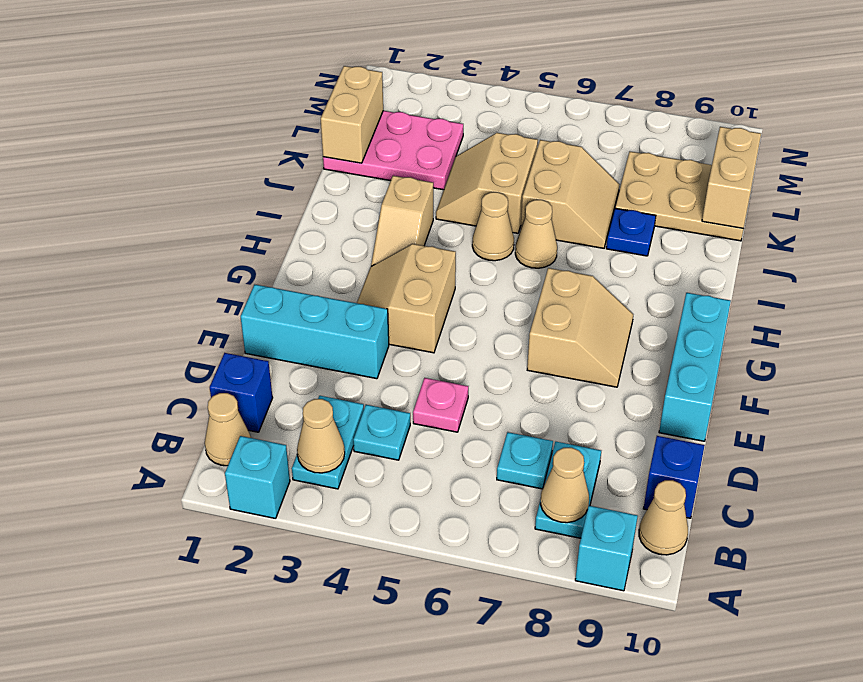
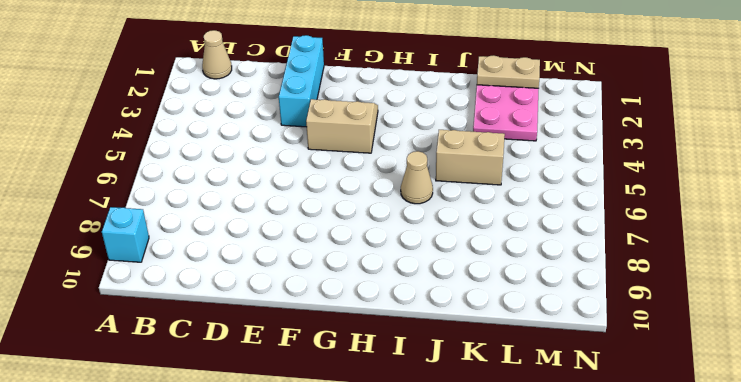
tan 1x2 plate [477,55,540,88] -> tan 1x2 brick [321,66,383,163]
none -> cyan 1x1 brick [225,436,290,519]
none -> cyan 1x2 plate [292,396,364,489]
none -> cyan 1x2 plate [535,442,601,538]

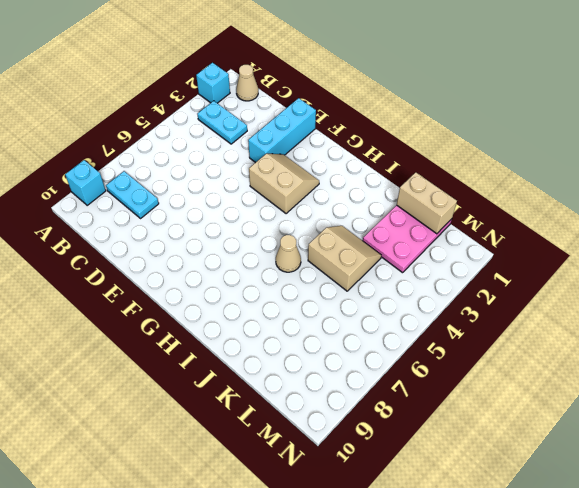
none -> tan 1x1 cone [639,480,688,555]
none -> blue 1x1 brick [210,353,273,432]
none -> cyan 1x1 plate [353,405,410,460]

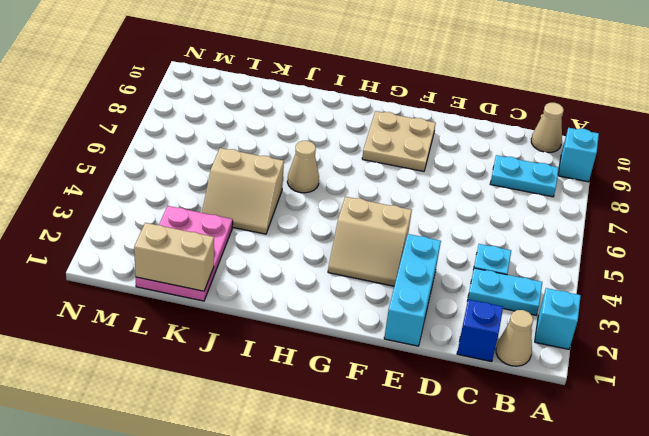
tan 2x2 plate [362,111,436,171] -> tan 2x2 slope [527,268,633,387]
none -> cyan 1x1 plate [497,432,553,489]
none -> blue 1x1 brick [643,436,705,518]
none -> pink 1x1 plate [413,378,468,432]

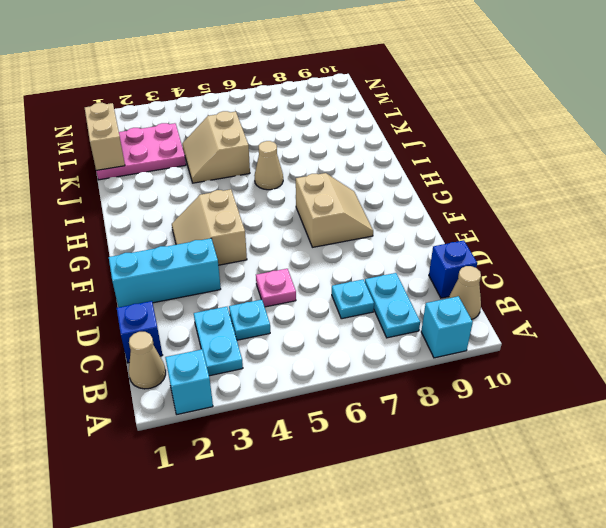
none -> cyan 1x3 brick [659,293,731,441]
none -> tan 1x2 slope [371,176,433,266]
none -> tan 1x1 cone [472,192,514,261]

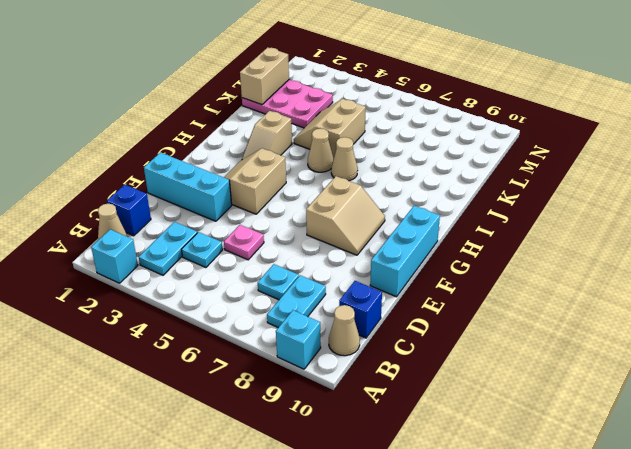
none -> tan 2x2 slope [521,140,620,248]
none -> blue 1x1 plate [606,208,656,256]
none -> tan 2x3 plate [615,152,743,241]

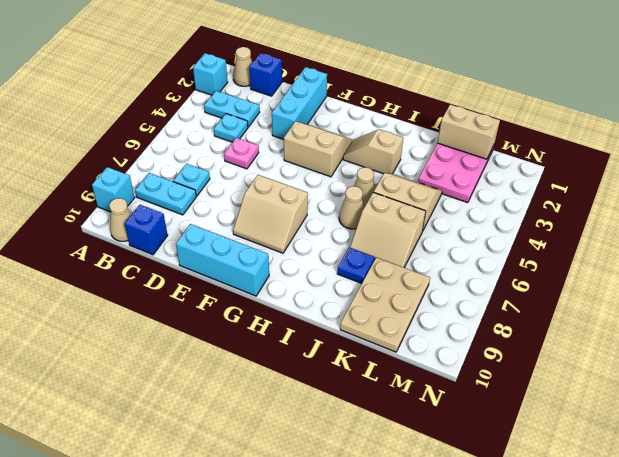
none -> tan 1x1 cone [297,399,345,473]
none -> tan 1x1 cone [541,448,589,523]
none -> tan 1x2 brick [702,127,761,229]

